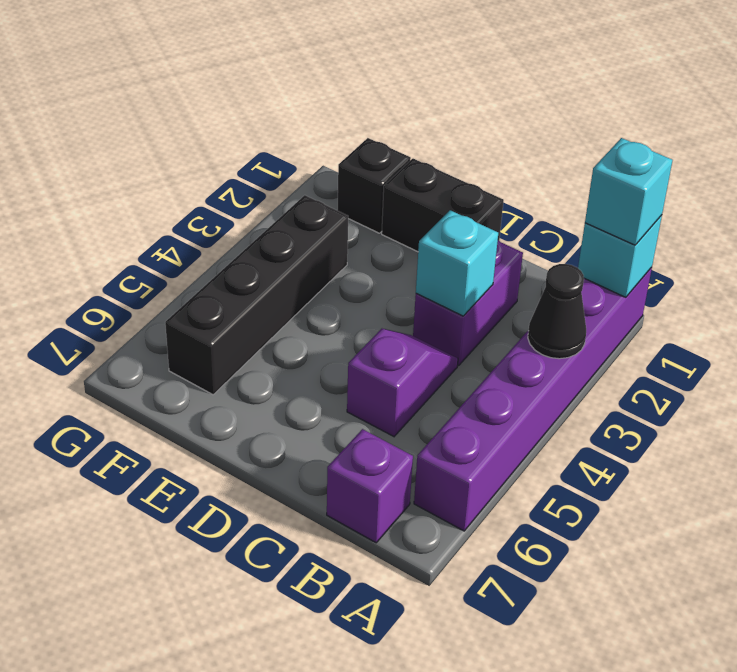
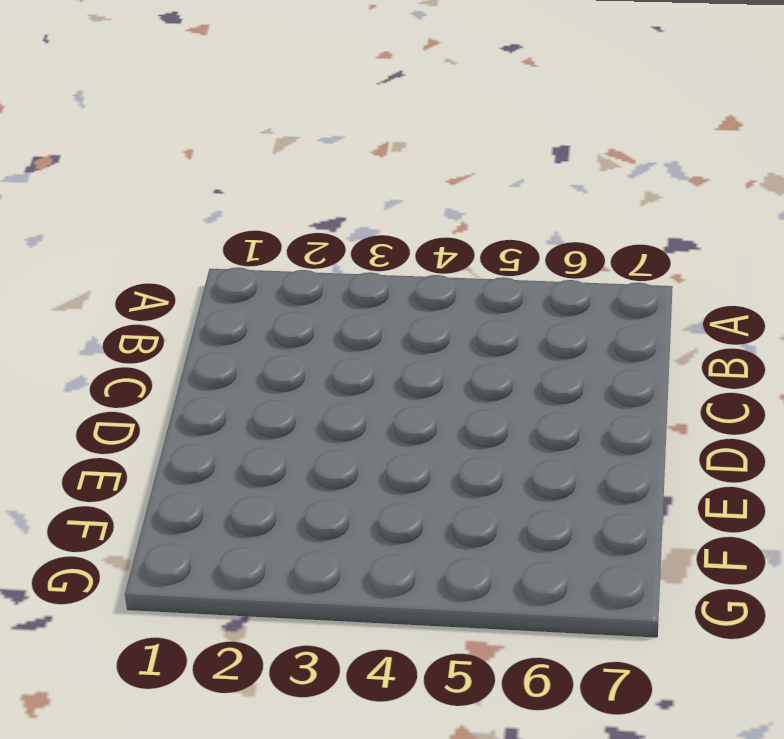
none -> purple 1x6 brick [414,267,652,531]
none -> purple 1x1 brick [327,429,413,543]

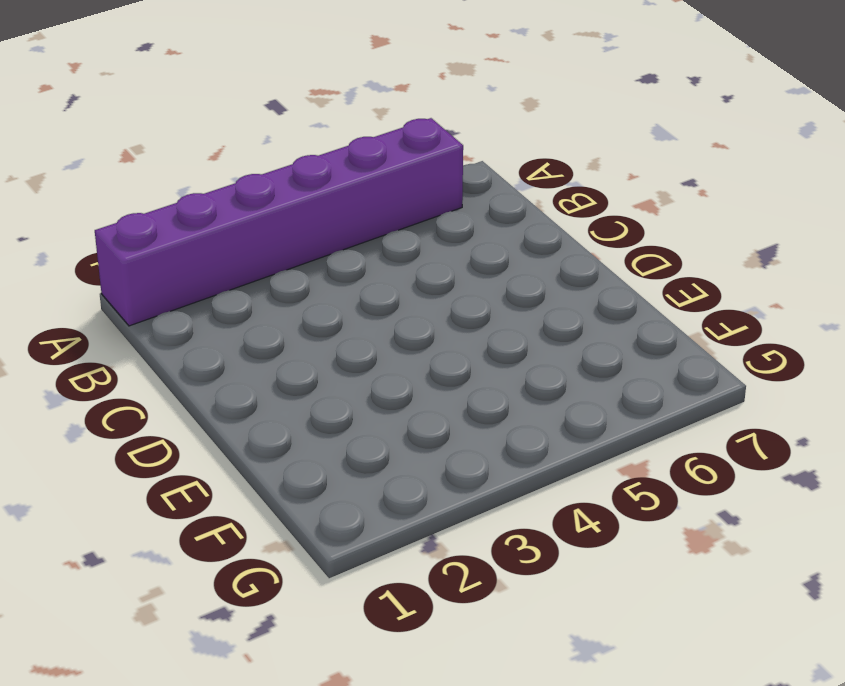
none -> purple 1x1 brick [327,429,413,543]
none -> purple 1x2 brick [413,240,523,365]

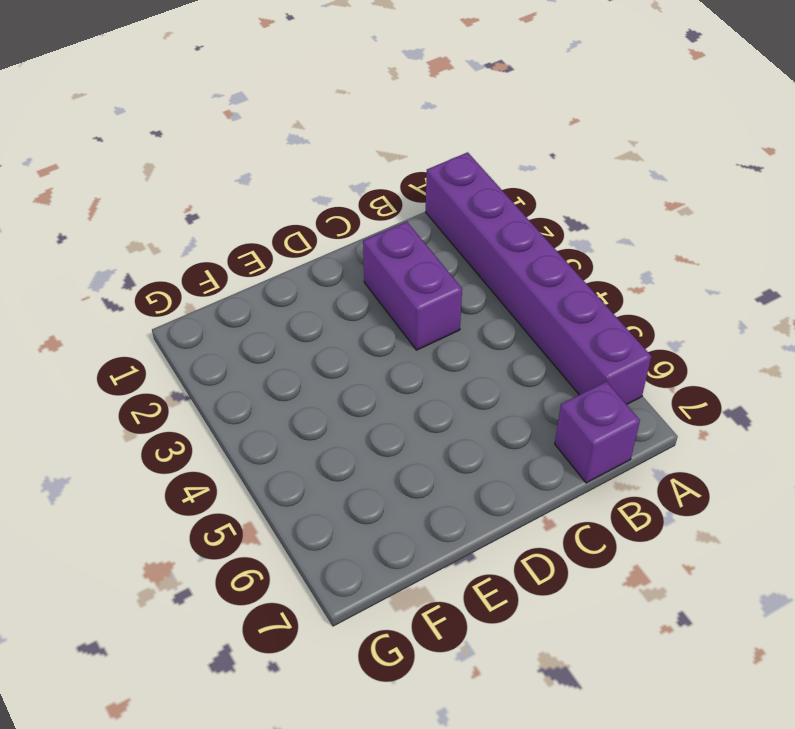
none -> purple 1x2 slope [347,329,458,436]
none -> black 1x2 brick [382,159,504,252]

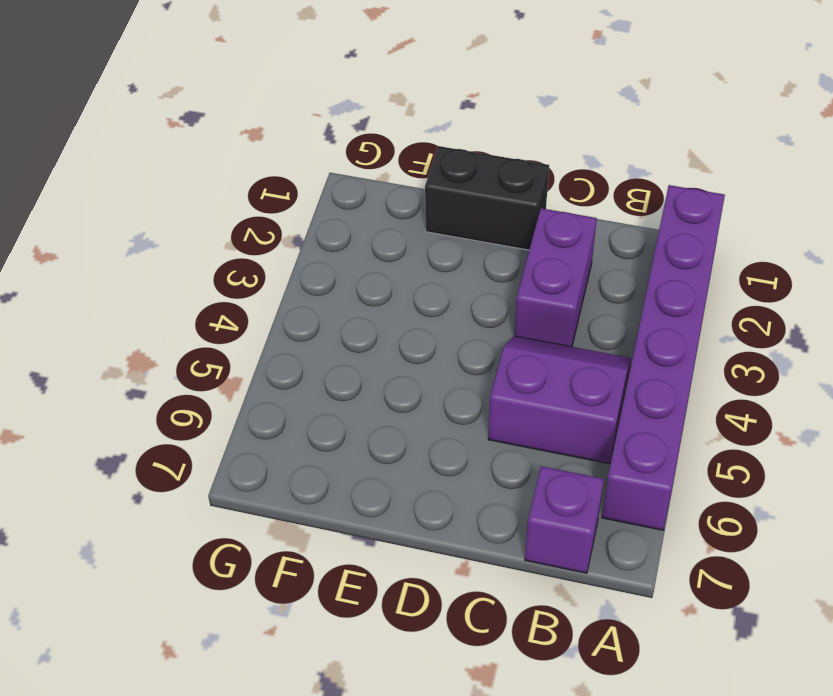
purple 2x2 slope [488,336,631,464] -> purple 1x2 slope [347,329,458,436]
none -> black 1x1 brick [338,138,411,233]
none -> black 1x4 brick [165,195,348,395]

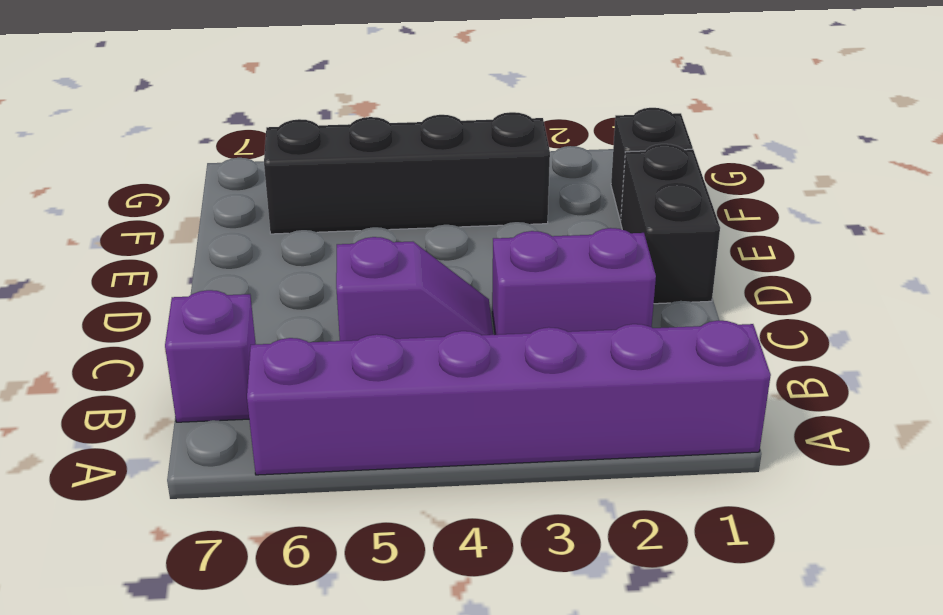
none -> cyan 1x1 brick [578,215,662,297]
none -> black 1x1 cone [528,264,586,359]

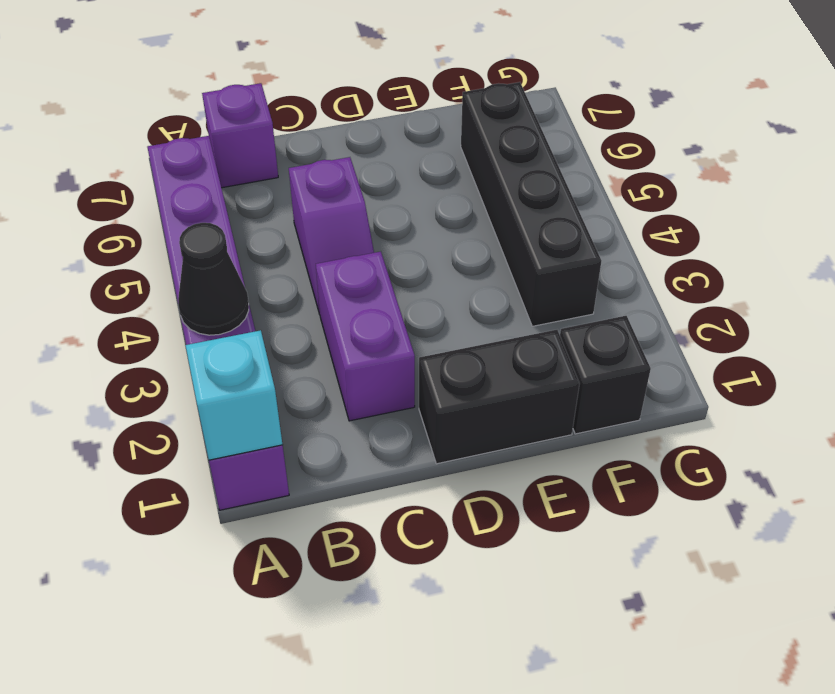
none -> cyan 1x1 brick [416,210,498,316]
none -> cyan 1x1 brick [585,138,673,245]

